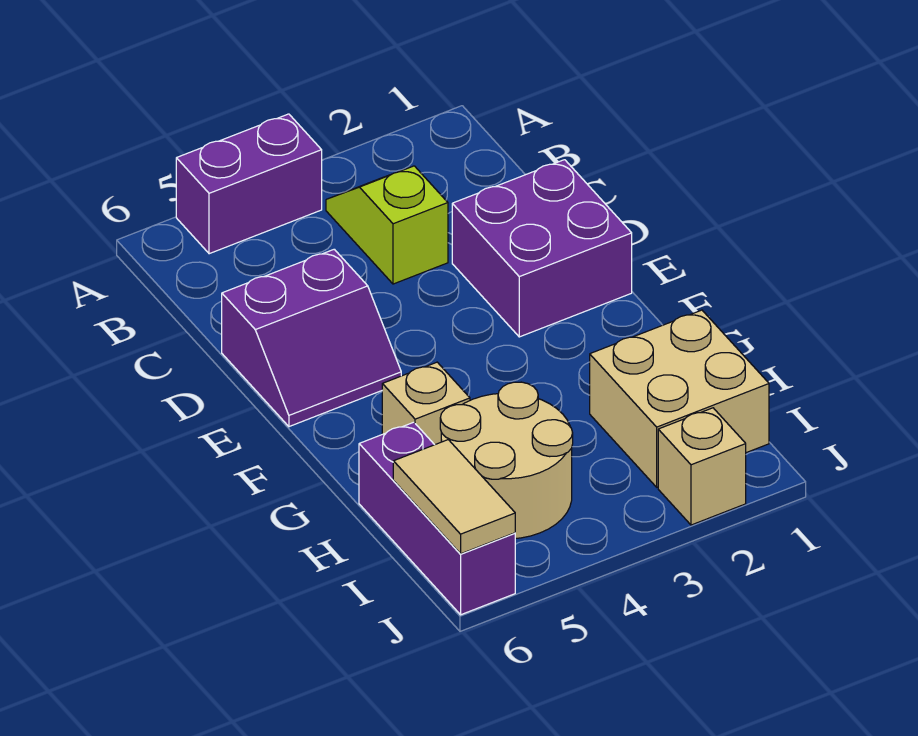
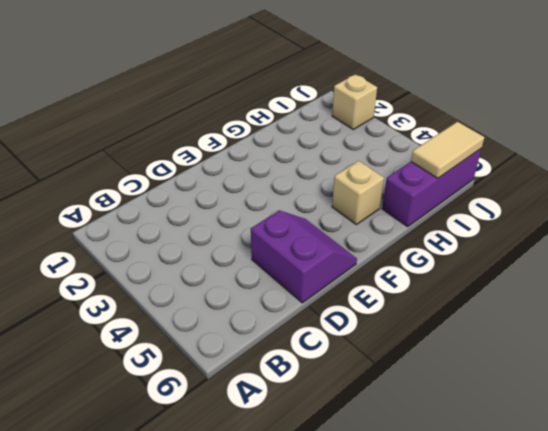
none -> purple 1x2 brick [176,114,322,254]
none -> lime 1x2 slope [326,166,448,284]

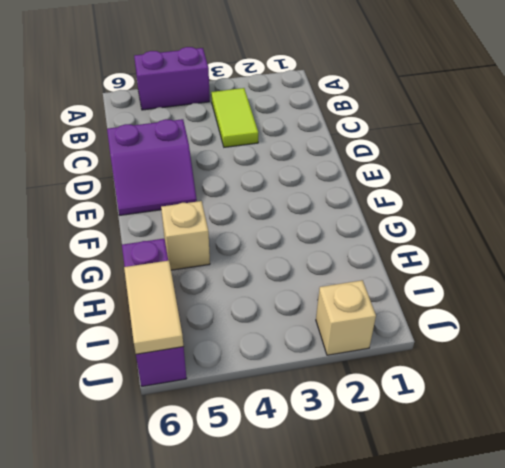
lime 1x2 tile [211,88,258,147] -> lime 1x2 slope [326,166,448,284]
none -> purple 2x2 brick [452,160,632,337]
none -> tan 2x2 brick [590,310,769,487]

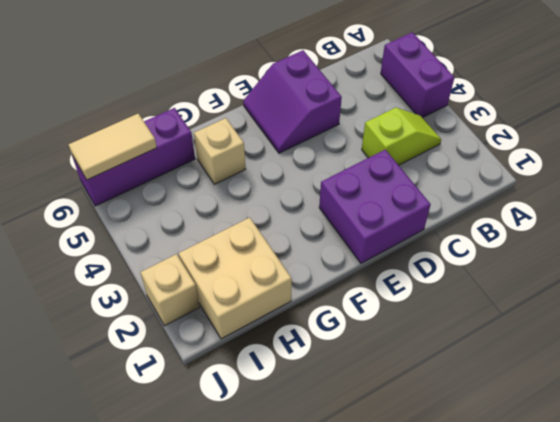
none -> tan 2x2 round brick [440,382,573,538]

